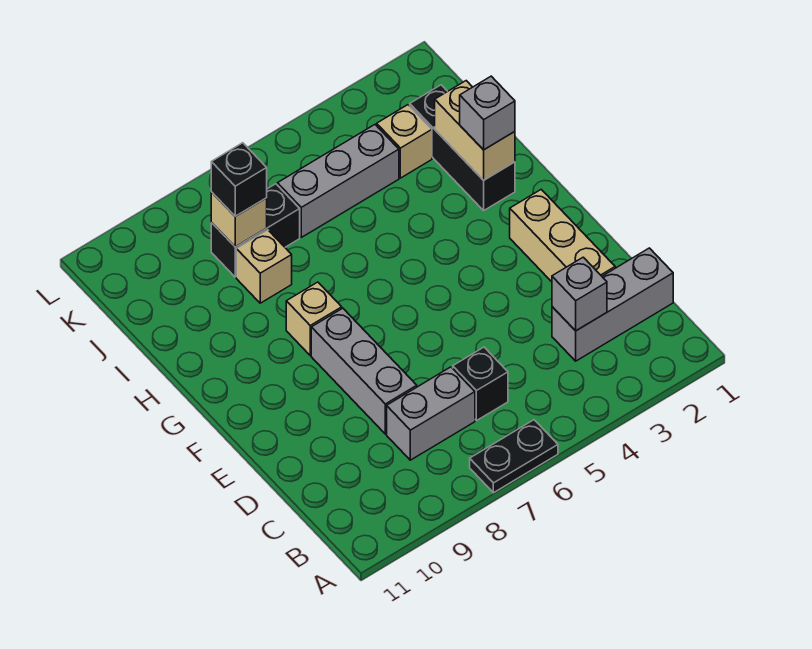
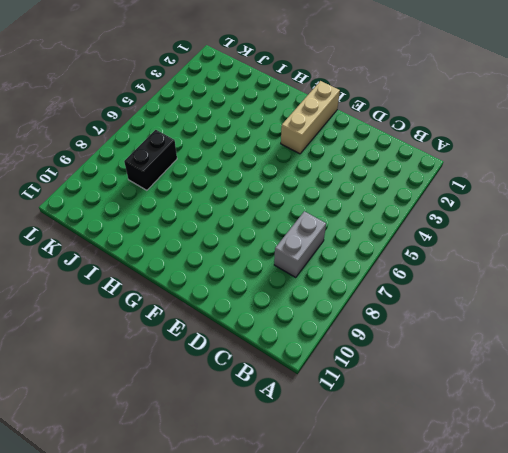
tan 1x3 brick [281,81,340,154] -> tan 1x3 brick turned to [510,190,615,282]
none -> black 1x2 plate [470,420,558,493]
none -> grey 1x3 brick [552,248,673,361]
none -> black 1x1 brick [453,347,508,421]

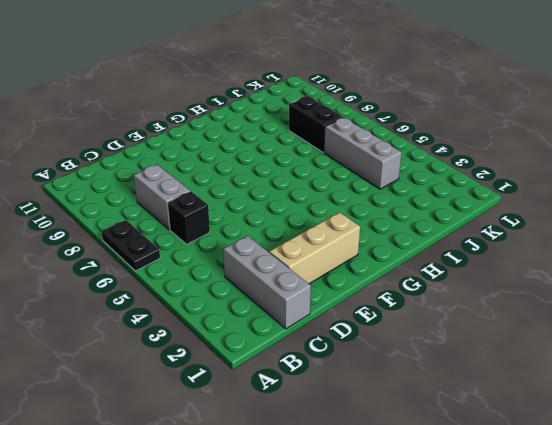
none -> grey 1x3 brick [311,308,417,434]
none -> tan 1x1 brick [286,282,342,355]
none -> black 1x3 brick [410,85,515,210]

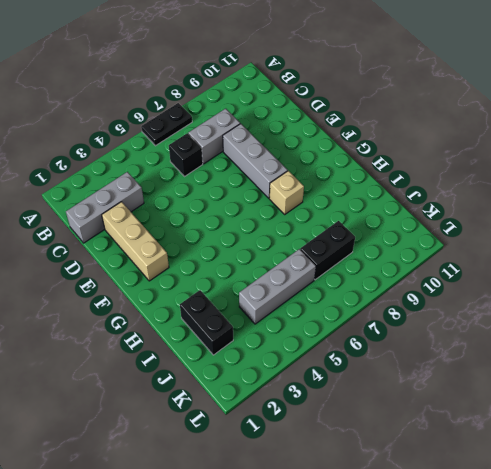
black 1x2 brick [180,290,233,355] -> black 1x3 brick [410,85,515,210]
none -> tan 1x1 brick [236,230,292,303]
none -> tan 1x1 brick [377,105,432,178]
none -> grey 1x1 brick [552,257,607,331]

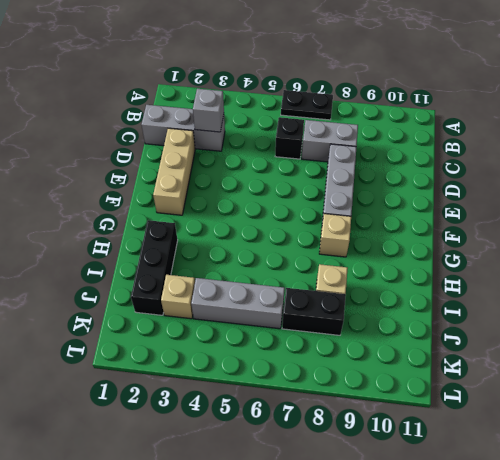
none -> tan 1x2 brick [435,81,515,180]
none -> tan 1x1 brick [211,192,267,247]
none -> grey 1x1 brick [460,76,515,150]

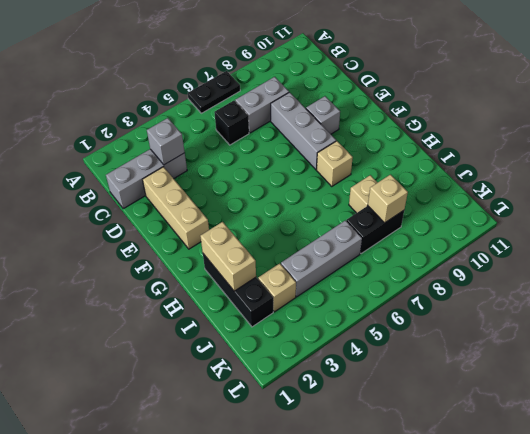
grey 1x1 brick [306,96,340,134] -> grey 1x1 brick moved to [460,76,515,150]
none -> black 1x1 brick [211,143,267,216]

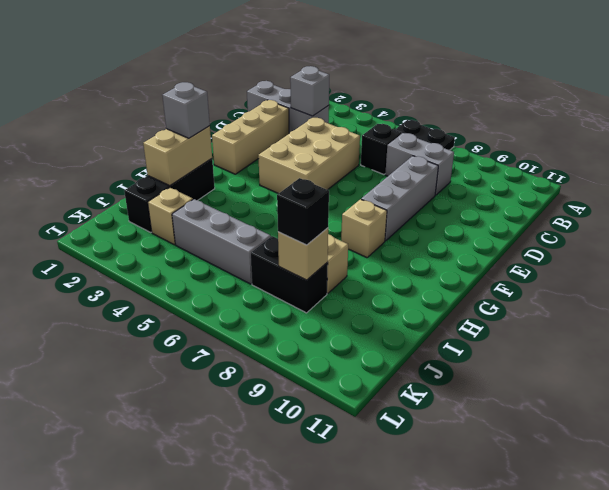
tan 2x3 brick [258,118,360,194] -> none

